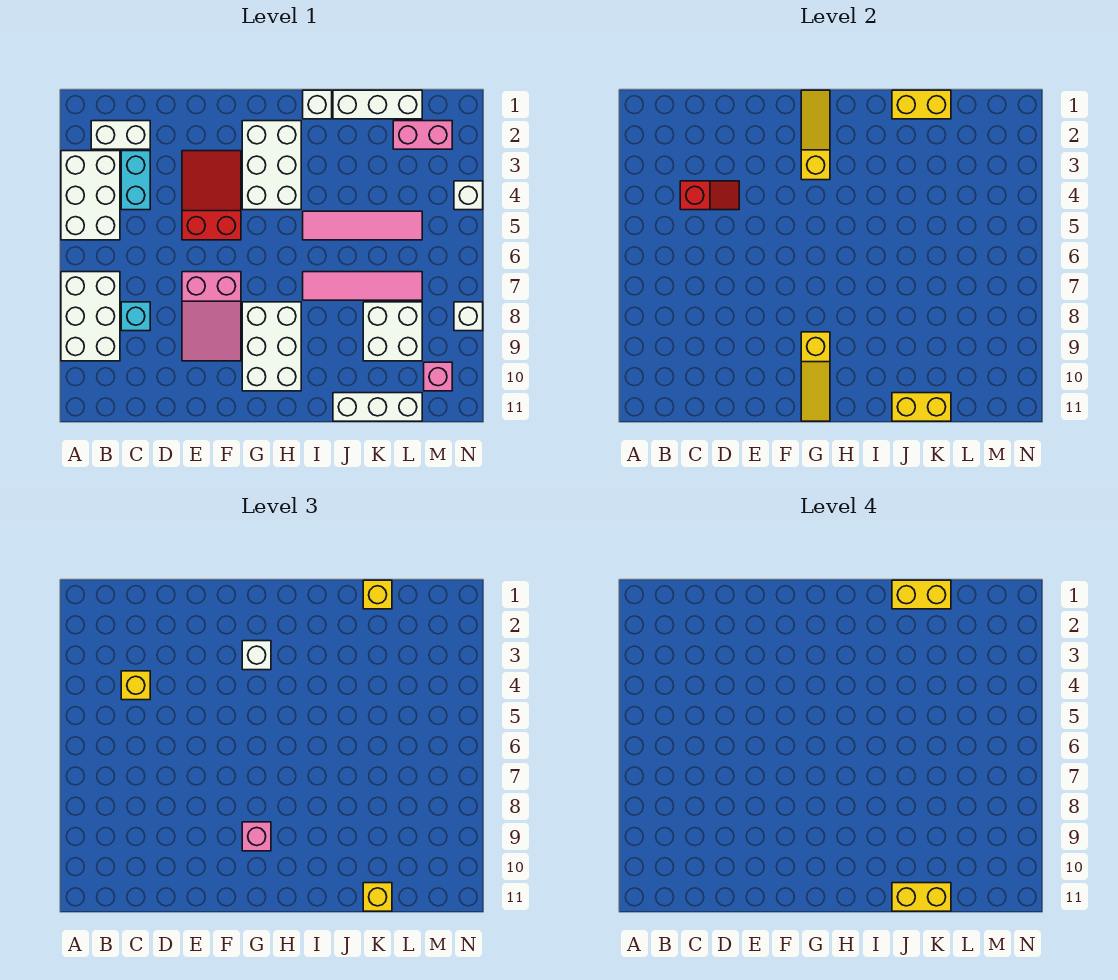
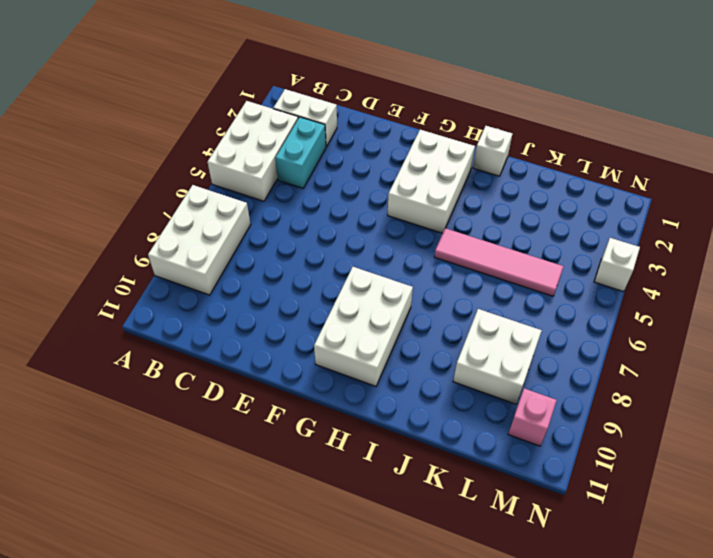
none -> cyan 1x1 brick [121,302,150,331]
none -> red 2x3 slope [182,151,241,240]
none -> pink 2x3 slope [182,272,241,361]
none -> pink 1x4 tile [303,272,422,300]

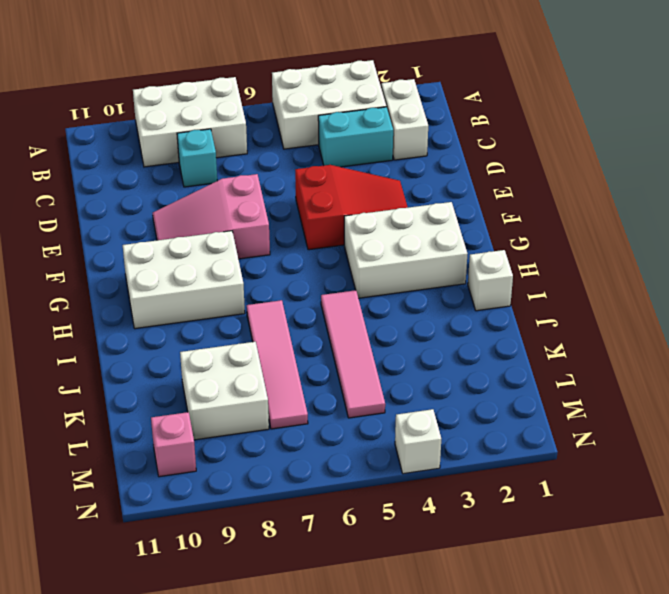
none -> white 1x3 brick [333,90,422,119]
none -> white 1x3 brick [333,393,422,421]
none -> pink 1x2 brick [393,121,452,149]
none -> white 1x1 brick [454,302,483,331]

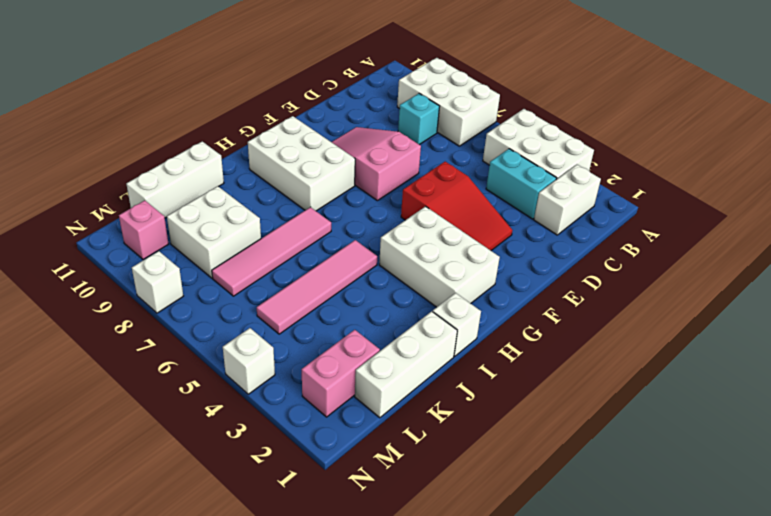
none -> red 1x2 slope [680,181,739,210]
none -> yellow 1x3 slope [801,90,830,180]
none -> yellow 1x3 slope [801,332,830,421]
none -> yellow 1x2 brick [892,90,951,119]

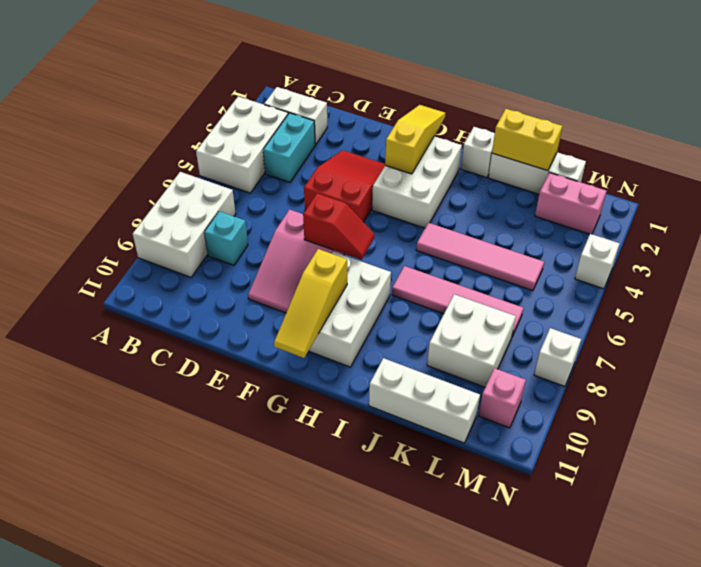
red 1x2 slope [303,193,374,260] -> red 1x2 slope moved to [680,181,739,210]
none -> yellow 1x2 brick [892,393,951,421]
none -> yellow 1x1 brick [121,671,150,700]
none -> white 1x1 brick [242,641,271,670]
none -> pink 1x1 brick [242,822,271,851]

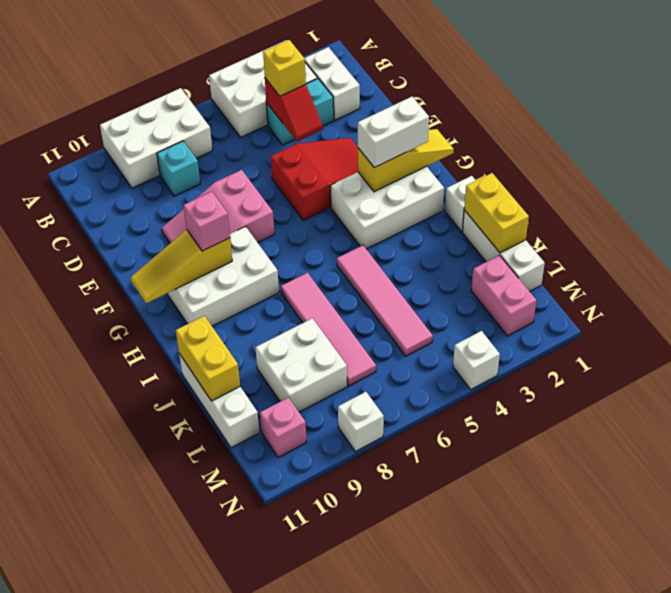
white 1x2 brick [358,97,429,168] -> white 1x1 brick [242,641,271,670]
none -> yellow 1x1 brick [363,580,392,609]
none -> yellow 1x1 brick [363,883,392,911]
none -> yellow 1x2 brick [892,580,951,609]
none -> yellow 1x2 brick [892,883,951,911]

